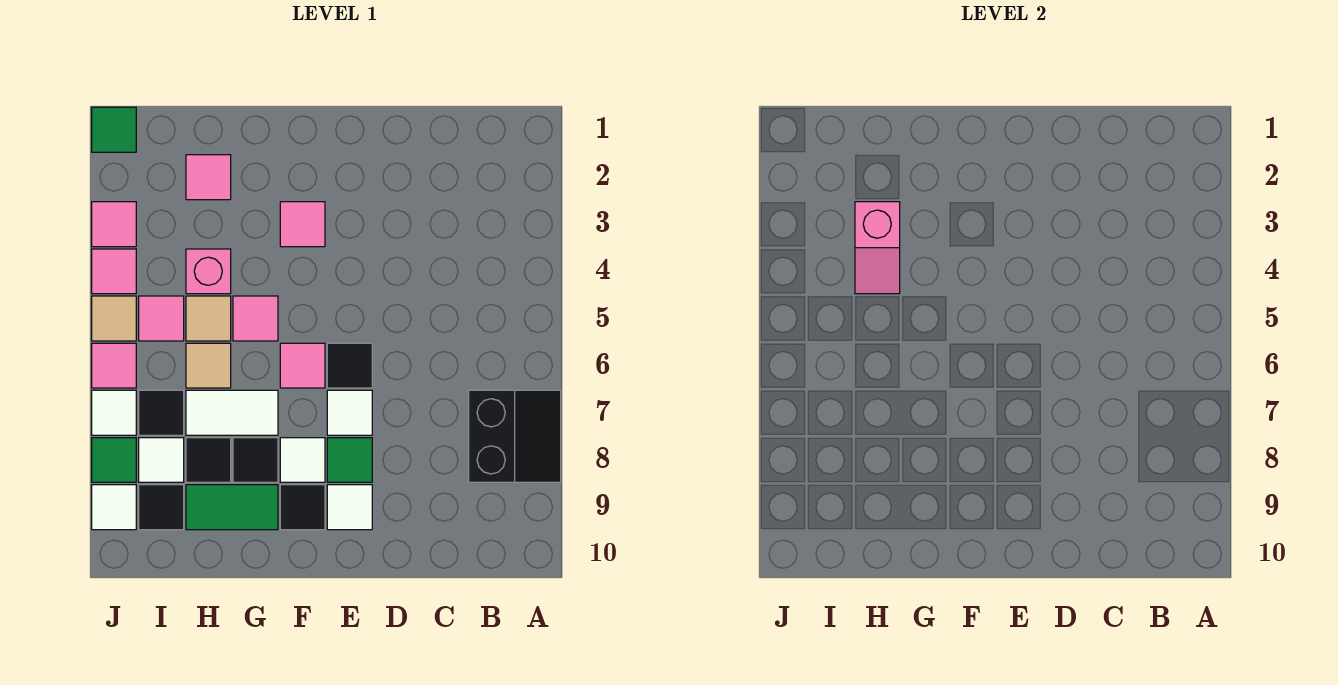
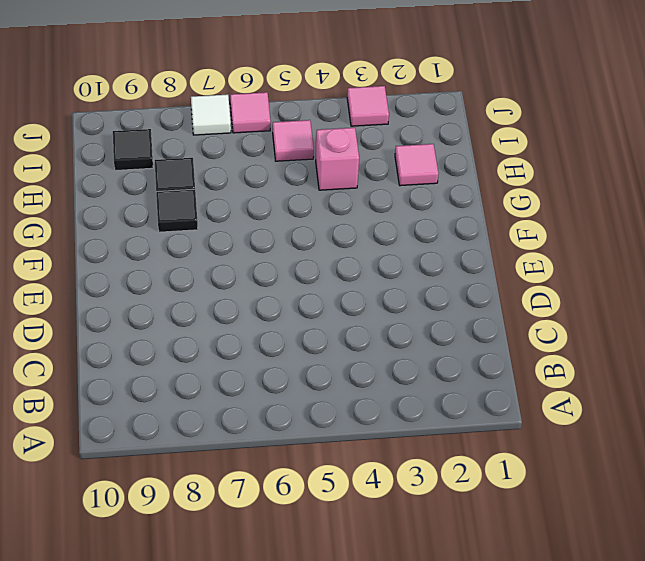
none -> black 2x2 slope [469,390,561,482]
none -> black 1x1 tile [327,343,372,388]
none -> white 1x1 tile [327,390,372,435]
none -> green 1x1 tile [327,438,372,482]

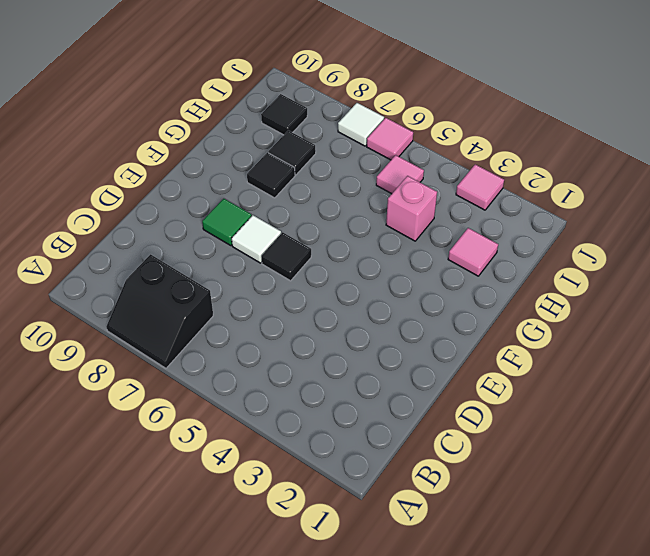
none -> white 1x1 tile [327,485,372,530]
none -> pink 1x1 tile [280,202,325,247]
none -> pink 1x1 tile [280,343,325,388]
none -> white 1x1 tile [280,438,325,482]

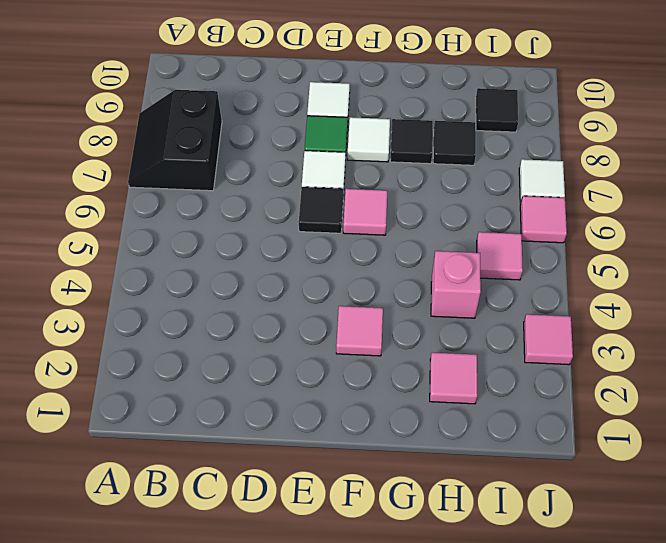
none -> black 1x1 tile [280,485,325,530]
none -> pink 1x1 tile [233,296,278,341]
none -> white 1x2 tile [186,390,278,435]
none -> green 1x2 tile [186,485,278,530]

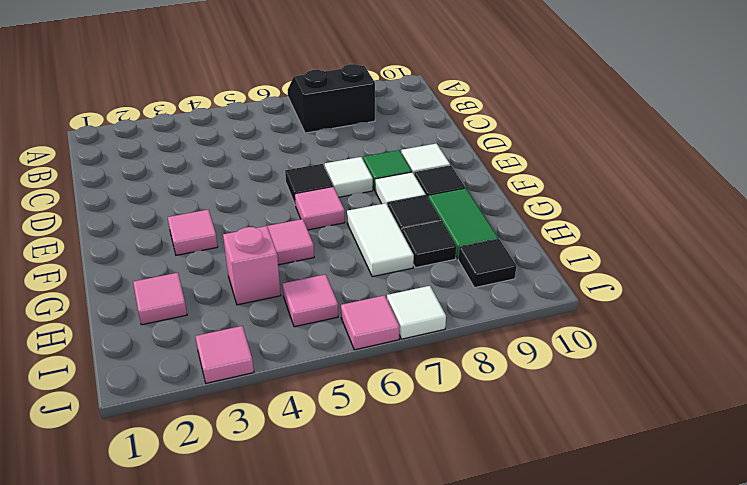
none -> tan 1x1 tile [186,296,231,341]
none -> tan 1x1 tile [186,343,231,388]
none -> black 1x1 tile [139,390,184,435]
none -> white 1x1 tile [139,438,184,482]

